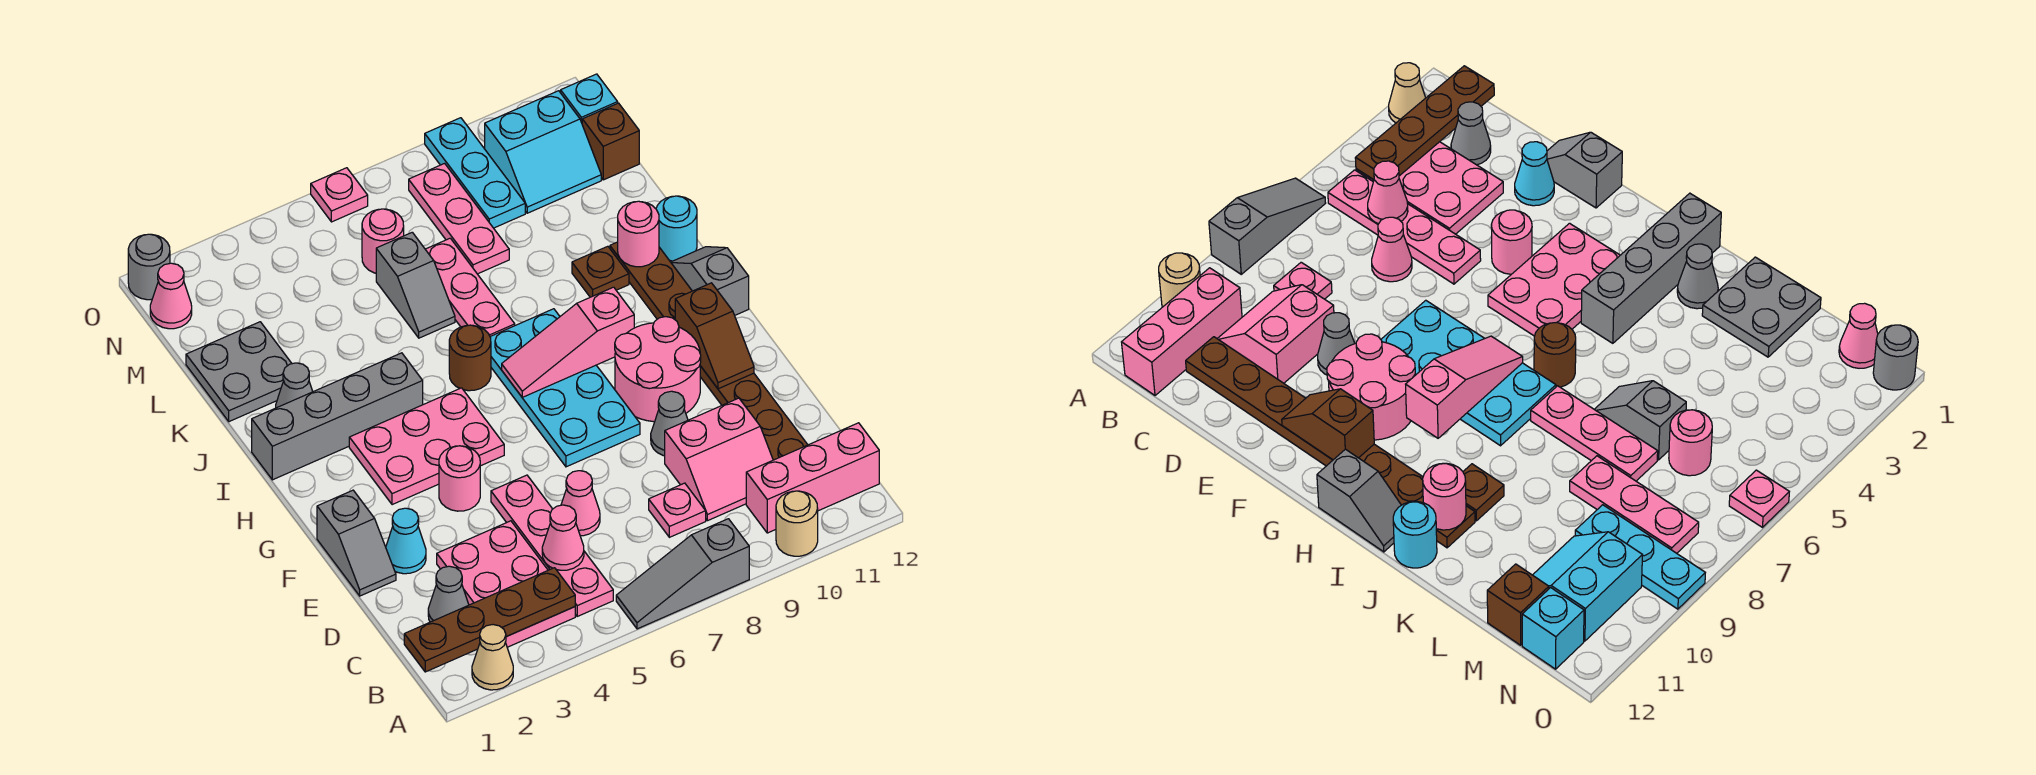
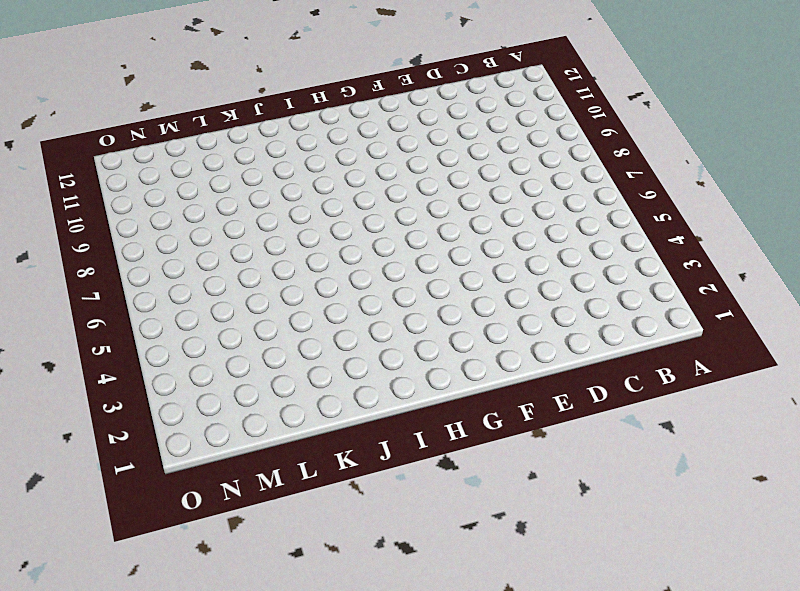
none -> tan 1x1 cone [472,625,513,690]
none -> grey 1x3 slope [616,519,749,629]
none -> tan 1x1 round brick [776,491,818,556]
none -> pink 2x3 plate [437,521,575,647]

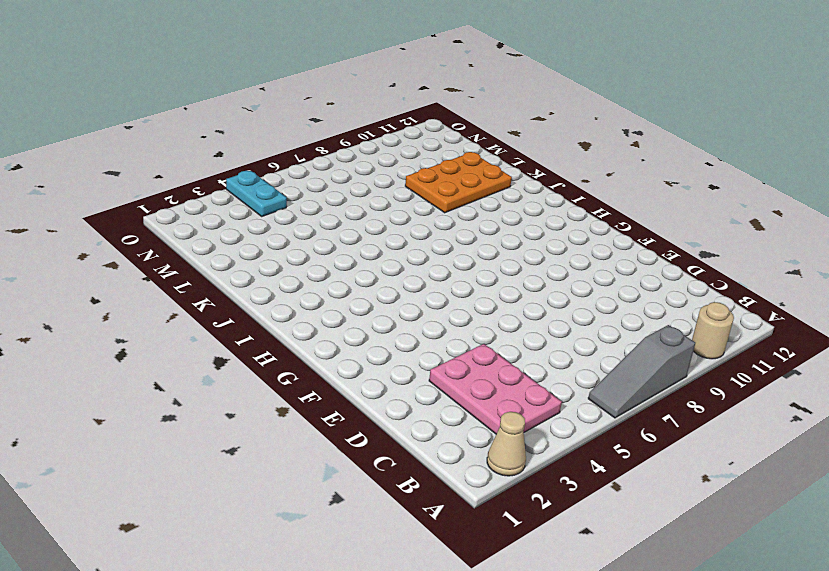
orange 2x3 plate [405,152,512,213] -> none
cyan 1x2 plate [226,171,287,216] -> none
none -> pink 1x4 plate [491,475,613,616]
none -> pink 1x3 brick [746,423,879,533]
none -> grey 1x1 cone [428,566,469,622]
none -> pink 1x1 plate [649,483,706,537]

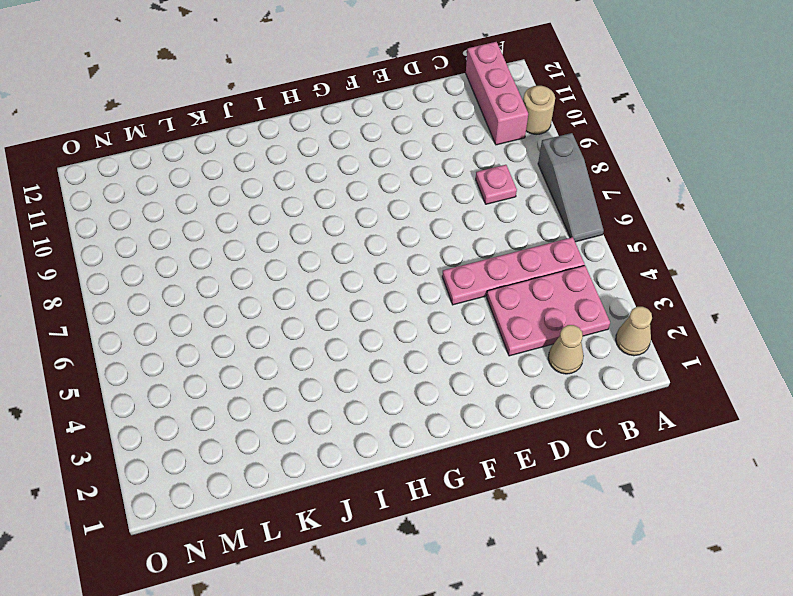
tan 1x1 cone [548,325,584,374] -> grey 1x1 cone [428,566,469,622]
none -> pink 2x2 slope [665,398,773,521]
none -> brown 1x8 plate [610,242,808,460]
none -> pink 1x1 cone [561,471,600,536]
none -> grey 1x2 slope [317,490,396,596]

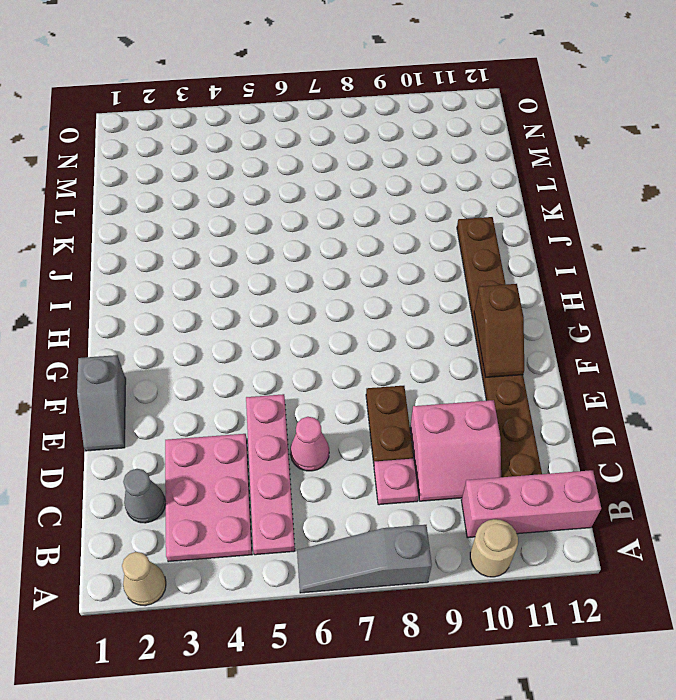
brown 1x2 plate [366,386,414,463] -> none
none -> cyan 1x1 cone [386,508,426,574]
none -> grey 1x1 cone [651,391,688,456]
none -> pink 1x1 round brick [439,446,480,511]
none -> cyan 2x4 plate [490,309,640,467]

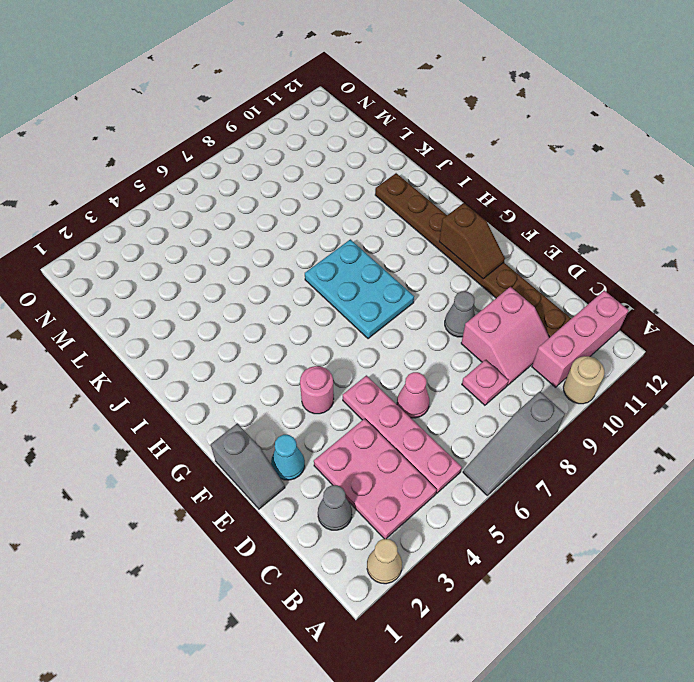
cyan 2x3 plate [305,239,414,339] -> cyan 2x4 plate [490,309,640,467]
none -> pink 2x2 round brick [615,317,701,422]
none -> pink 2x3 plate [349,388,504,505]
none -> grey 1x2 slope [671,247,749,315]
none -> grey 1x4 brick [252,353,423,480]

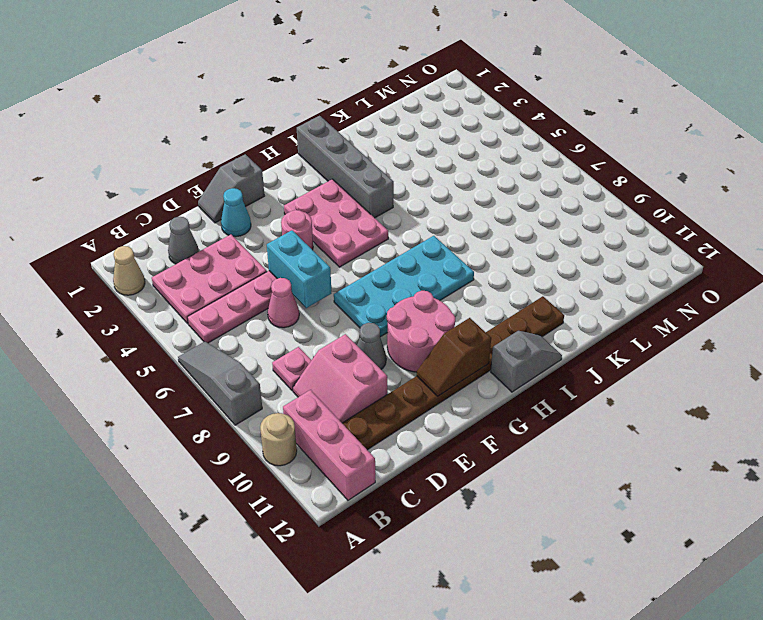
cyan 1x2 brick [267,230,331,308] -> none
none -> brown 1x1 round brick [449,325,491,391]
none -> grey 1x1 cone [276,363,313,408]
none -> pink 1x3 plate [425,238,515,336]
none -> brown 1x1 plate [572,246,629,297]

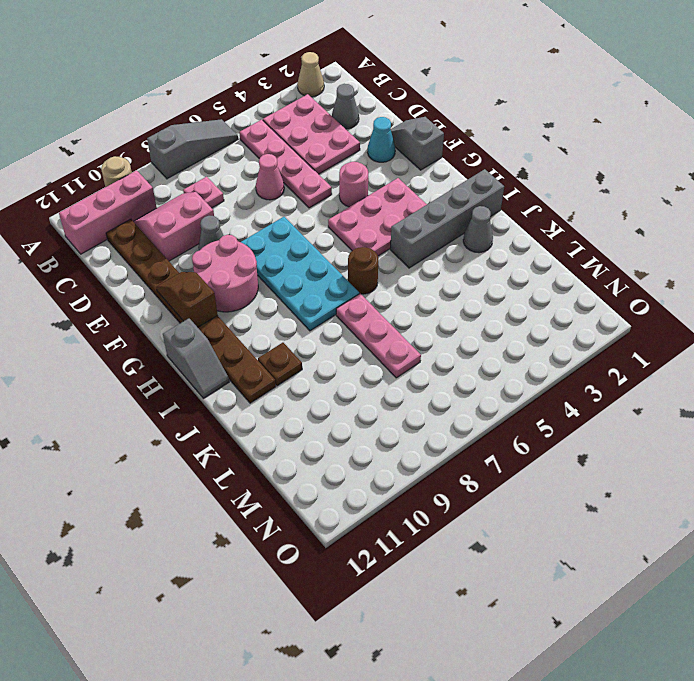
none -> cyan 1x1 round brick [656,196,697,261]
none -> grey 2x2 plate [186,322,292,422]
none -> grey 1x2 slope [376,232,455,338]
none -> pink 1x3 plate [409,163,509,274]

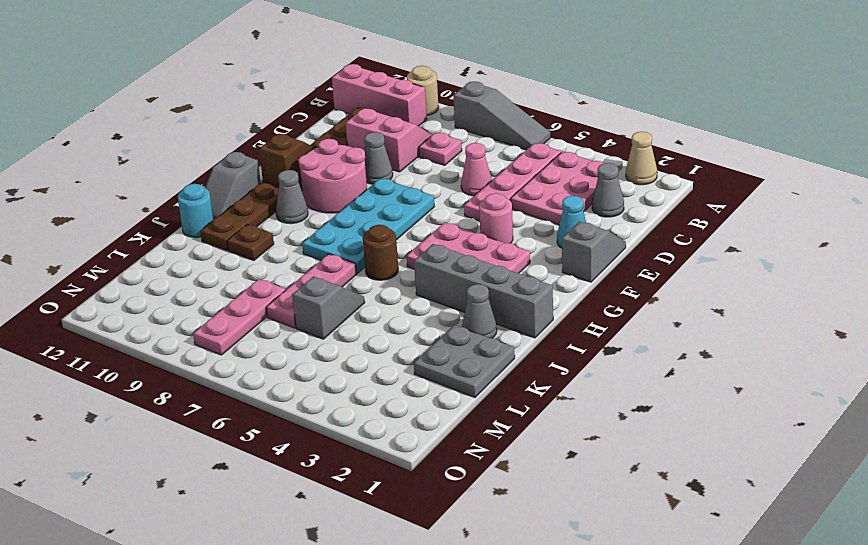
grey 1x1 cone [276,170,308,224] -> none
none -> pink 1x1 round brick [362,209,404,273]
none -> cyan 1x3 plate [425,118,525,228]
none -> cyan 2x2 slope [485,91,601,213]
none -> brown 1x1 brick [582,103,639,180]

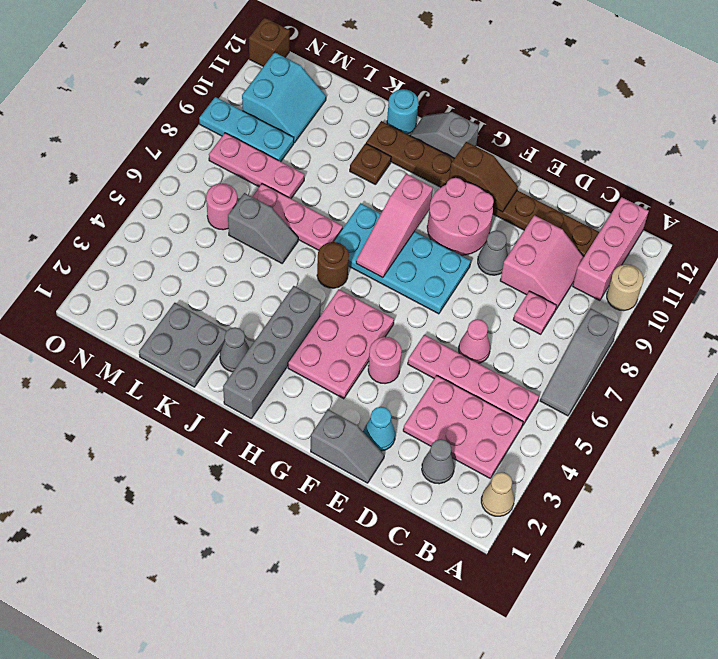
brown 1x1 brick [249,18,290,67] -> brown 1x1 brick moved to [582,103,639,180]
none -> pink 1x1 cone [150,263,192,329]
none -> cyan 1x1 brick [561,74,618,123]
none -> grey 1x1 round brick [128,234,170,300]
none -> pink 1x1 plate [311,168,368,222]

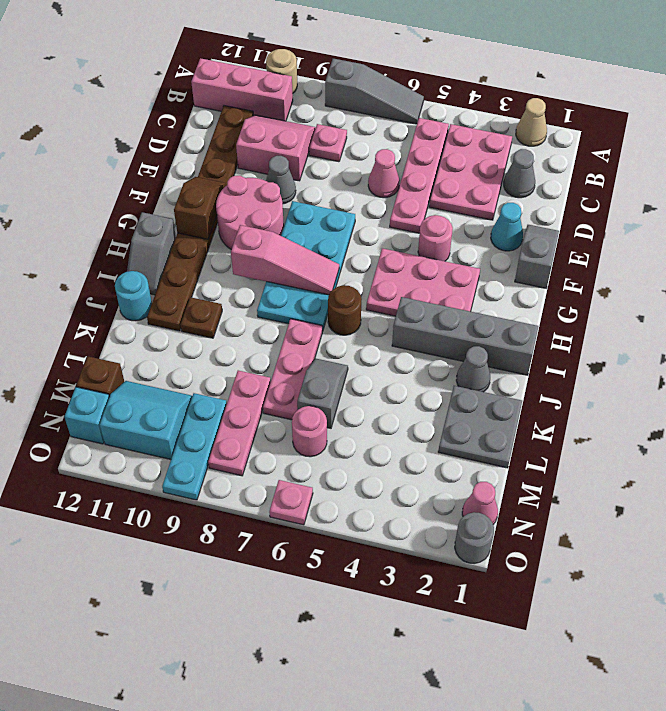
none -> brown 1x4 plate [404,568,575,672]
none -> pink 1x1 cone [542,505,584,570]
none -> pink 1x1 round brick [618,201,659,267]

